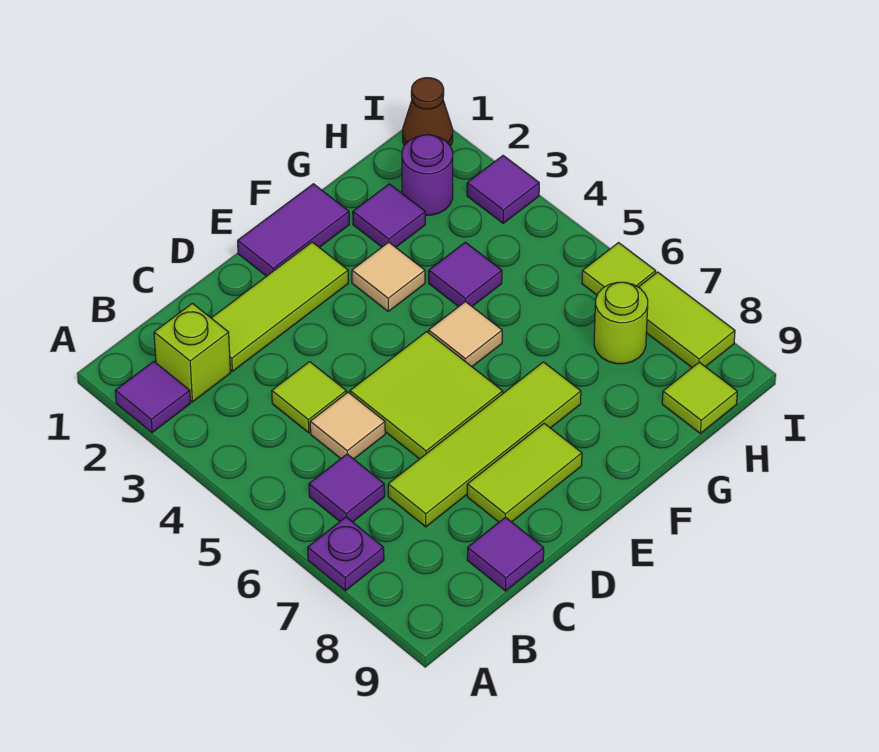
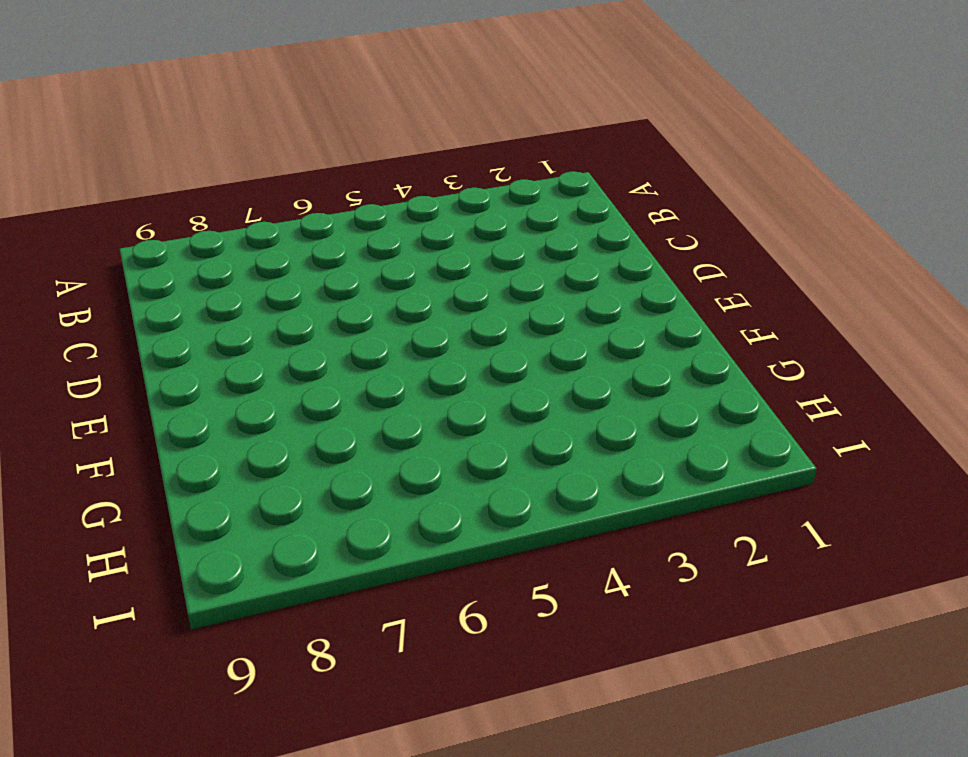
none -> purple 1x1 tile [115,361,191,433]
none -> purple 1x1 plate [308,517,384,591]
none -> lime 1x1 brick [154,303,231,402]

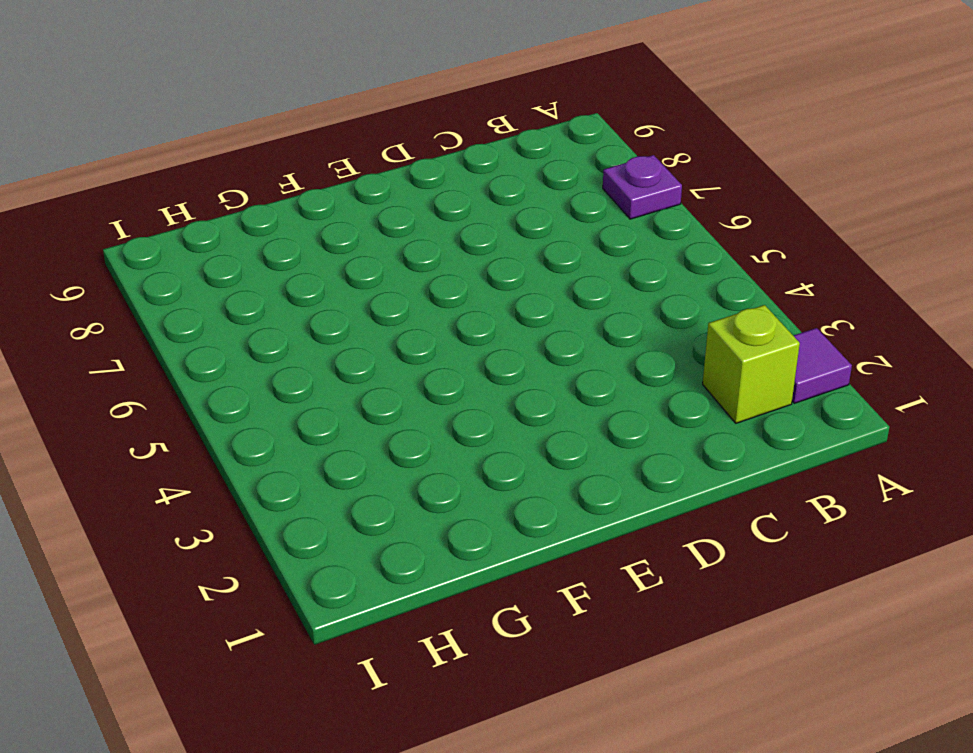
none -> purple 1x1 tile [309,454,385,522]
none -> lime 1x3 tile [212,242,348,371]
none -> lime 1x1 tile [272,362,346,433]

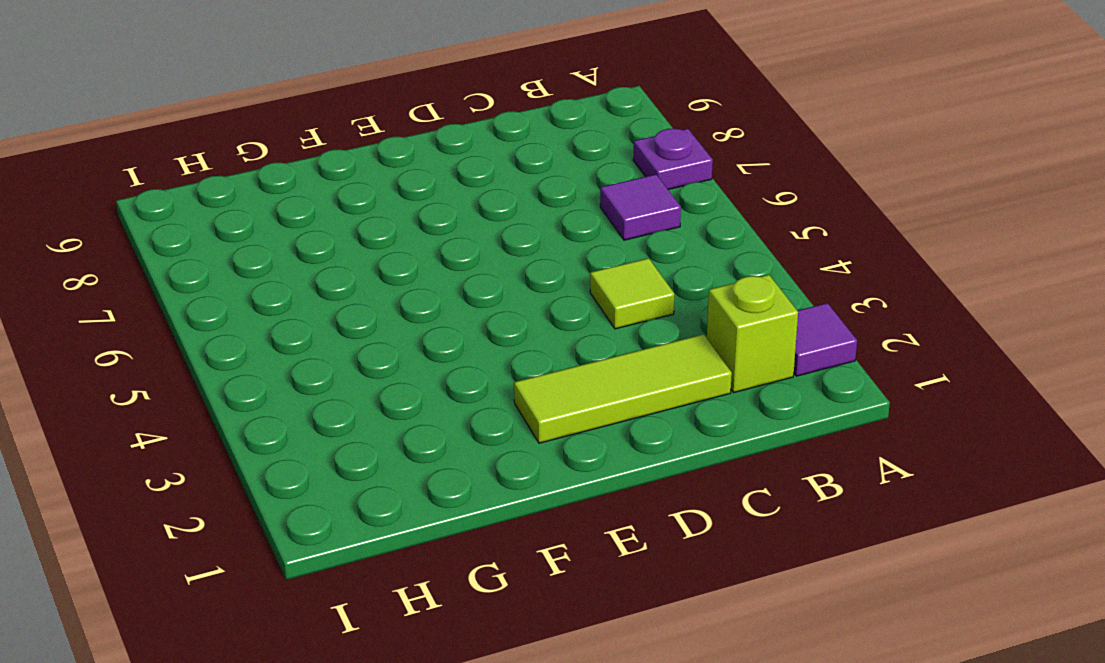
none -> tan 1x1 tile [310,392,385,459]
none -> lime 1x4 tile [388,362,581,527]
none -> purple 1x1 tile [467,517,544,591]

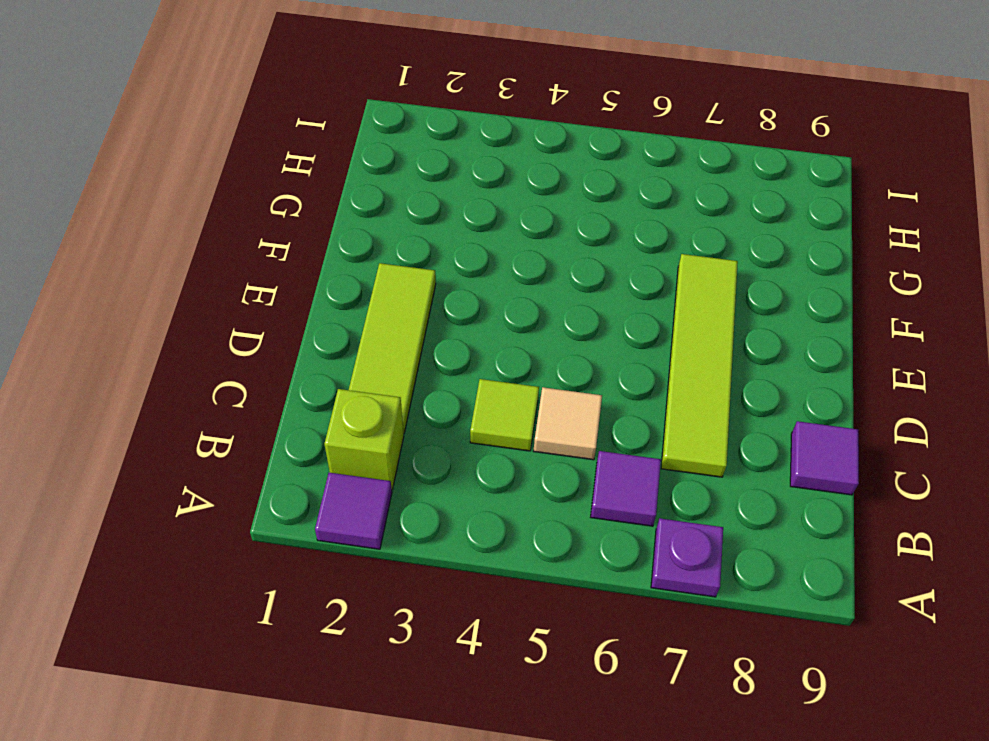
none -> lime 2x2 tile [350,332,503,459]
none -> lime 1x2 tile [467,423,582,522]
none -> purple 1x2 tile [238,184,349,276]

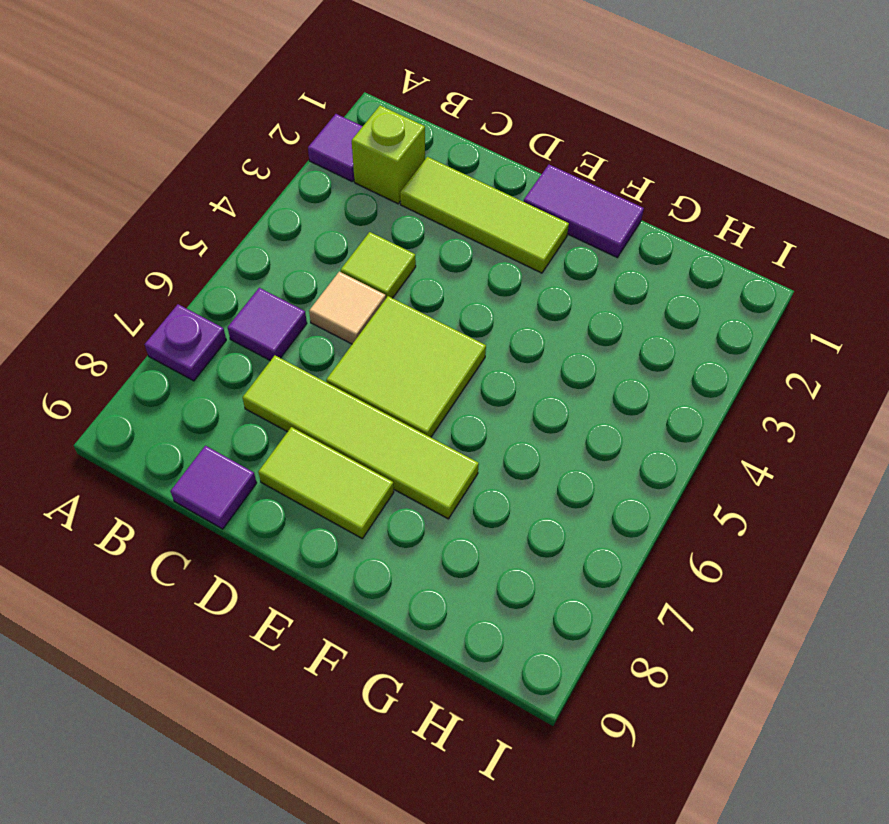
none -> tan 1x1 tile [352,242,425,311]
none -> tan 1x1 tile [429,302,502,367]
none -> purple 1x1 tile [353,184,425,247]

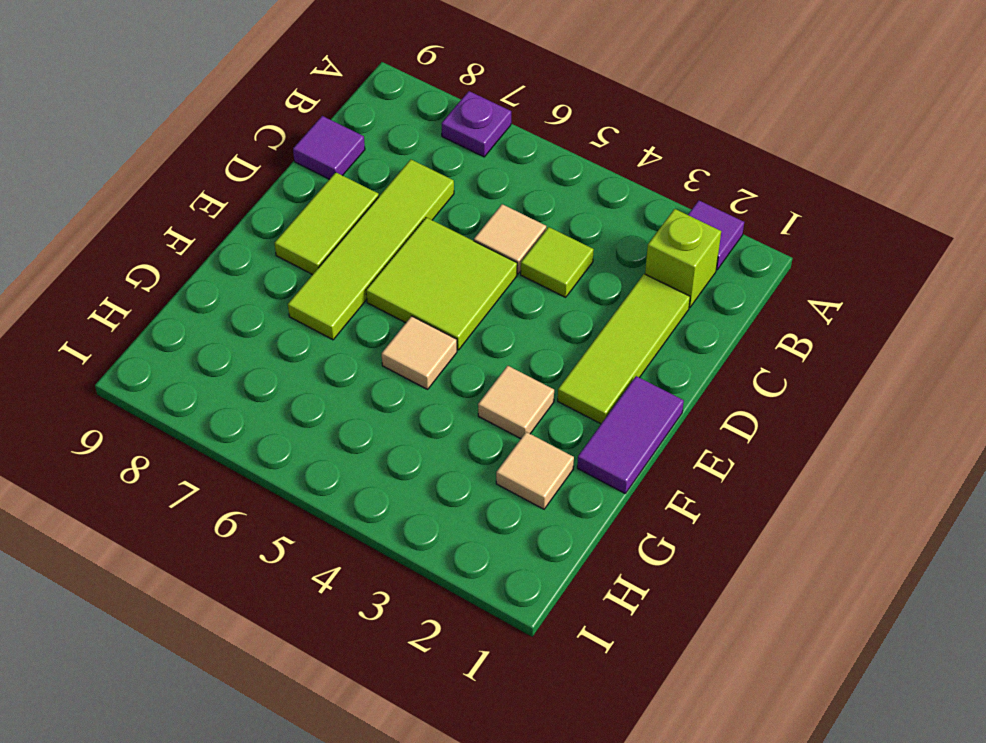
tan 1x1 tile [496,432,574,509] -> purple 1x1 tile [353,184,425,247]
none -> purple 1x1 tile [309,454,385,522]
none -> purple 1x1 tile [429,242,502,307]
none -> purple 1x1 round brick [402,135,453,215]

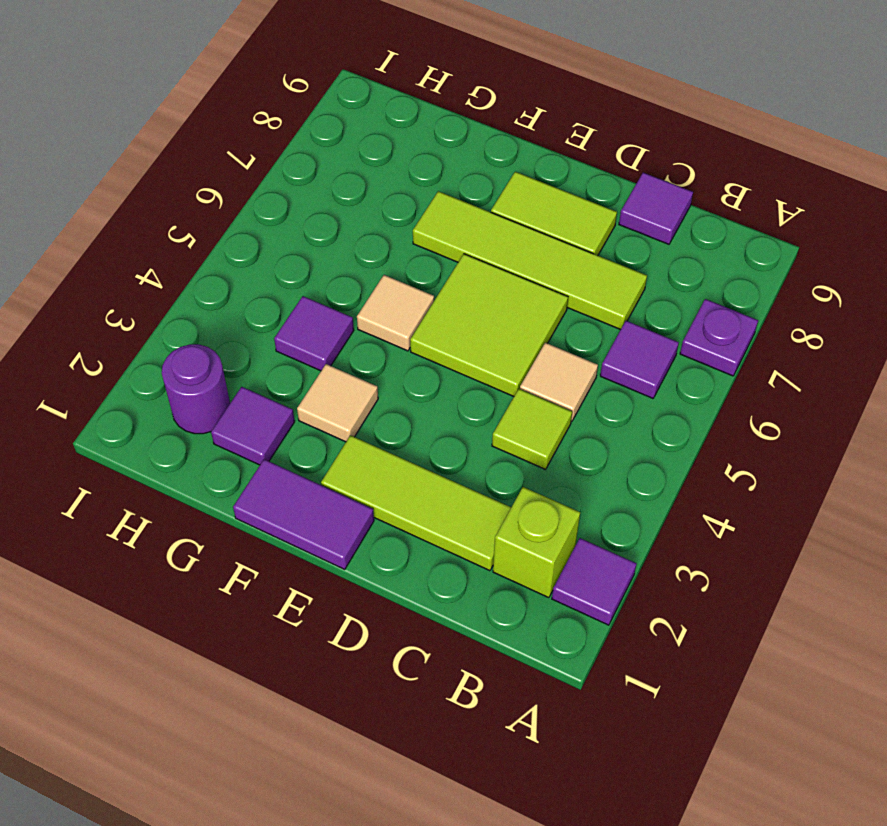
none -> lime 1x1 round brick [594,282,648,364]
none -> lime 1x1 tile [662,362,737,433]
none -> brown 1x1 cone [403,78,453,146]

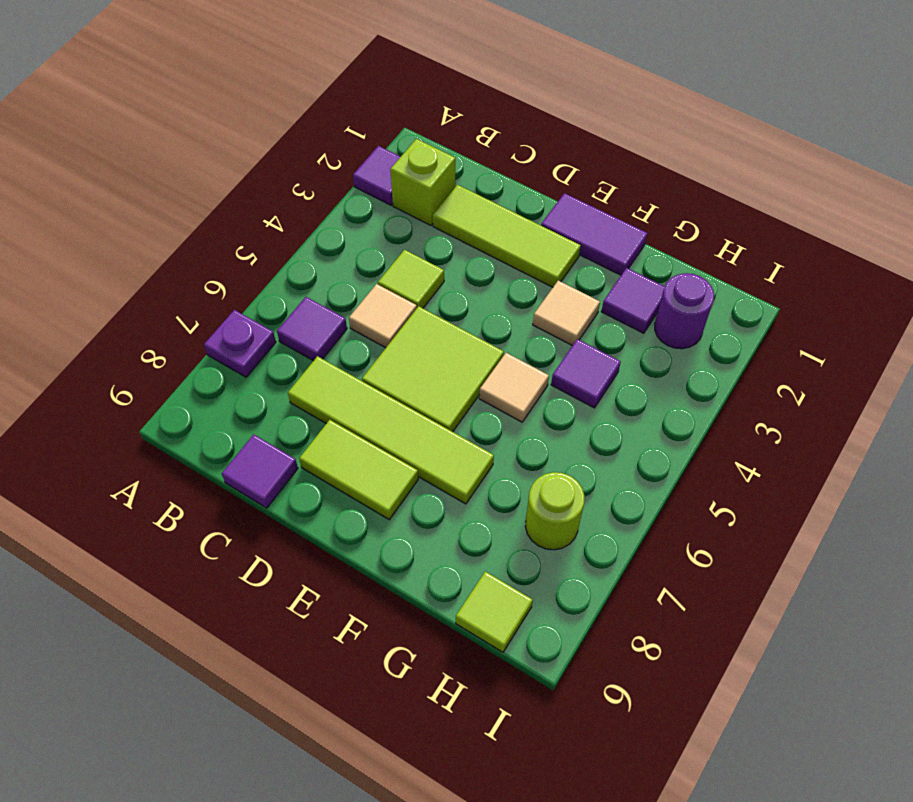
none -> brown 1x1 cone [403,78,453,146]
none -> purple 1x1 tile [467,156,539,223]
none -> lime 1x1 tile [582,243,656,295]

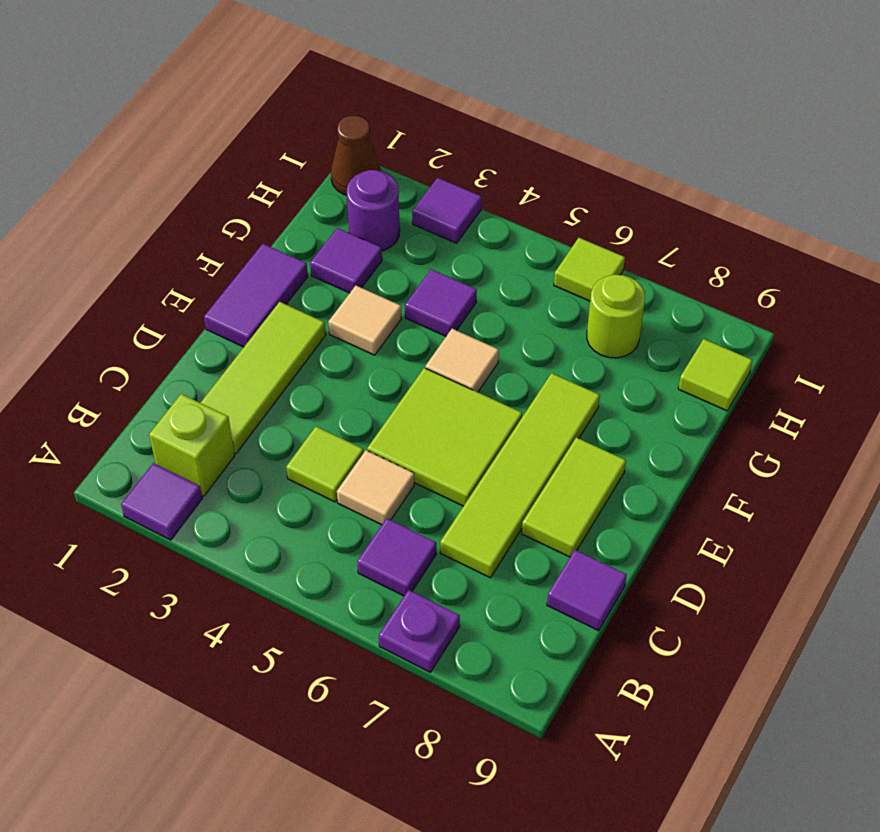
none -> lime 1x2 tile [639,272,735,367]

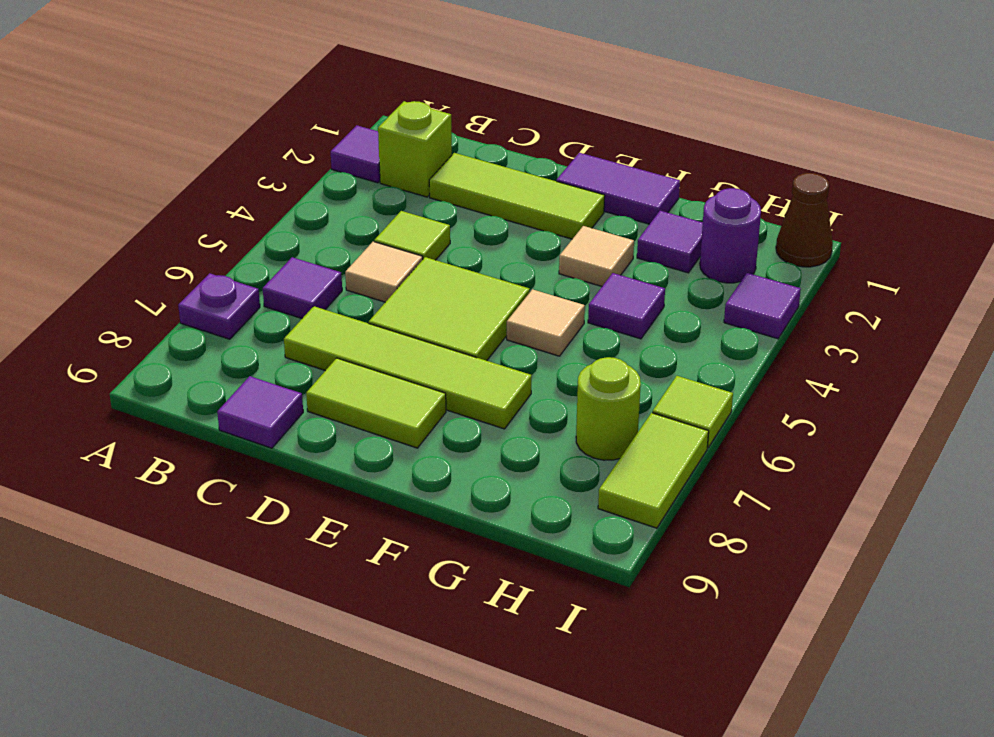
none -> lime 1x1 tile [662,362,737,433]

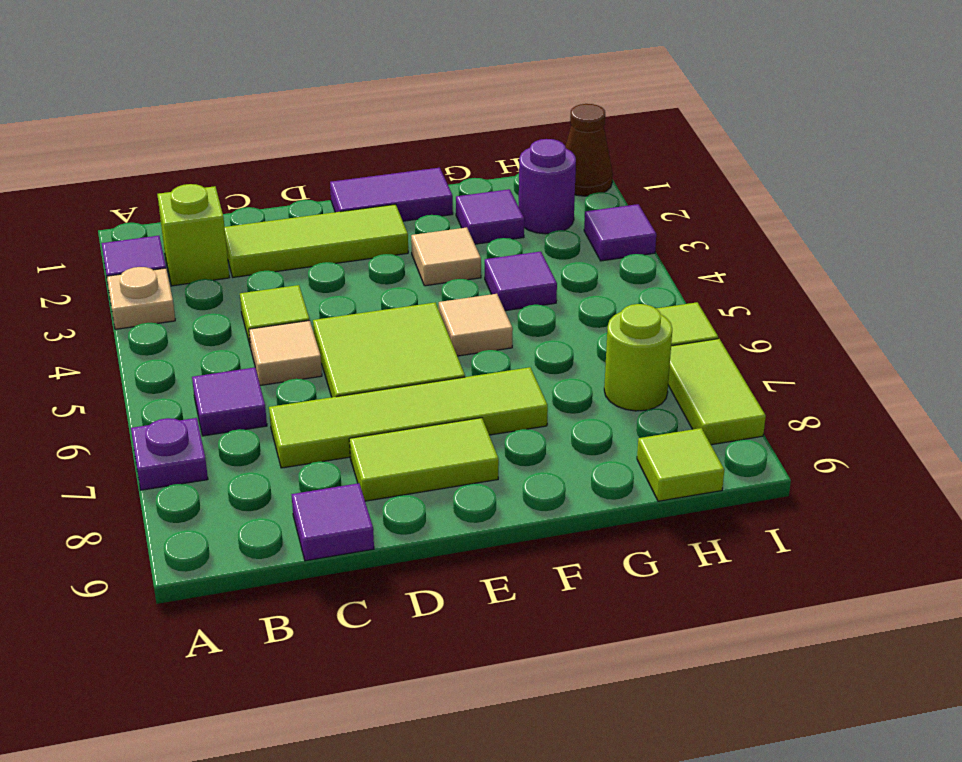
tan 1x1 plate [107,267,175,329] -> none

